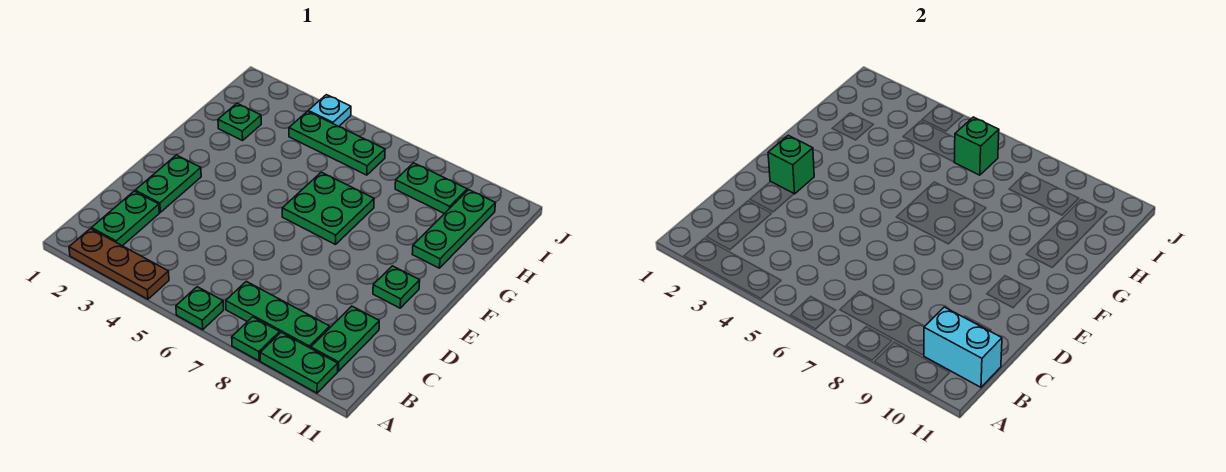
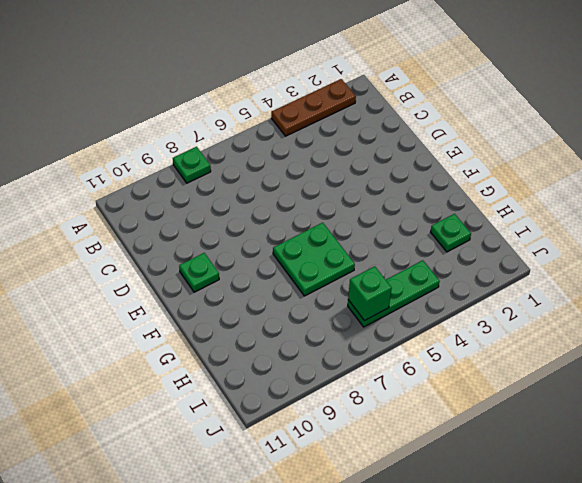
none -> green 1x1 plate [176,287,224,330]
none -> green 1x2 plate [260,333,338,393]
none -> green 1x2 plate [92,191,159,246]

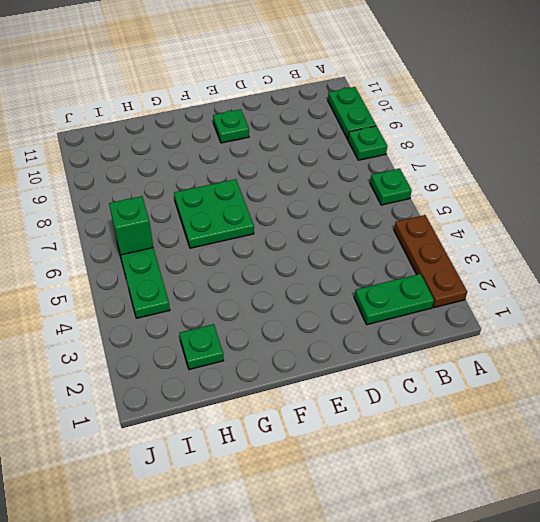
none -> green 1x3 plate [226,281,330,348]
none -> green 1x2 plate [311,306,379,371]
none -> green 1x2 plate [135,155,201,212]

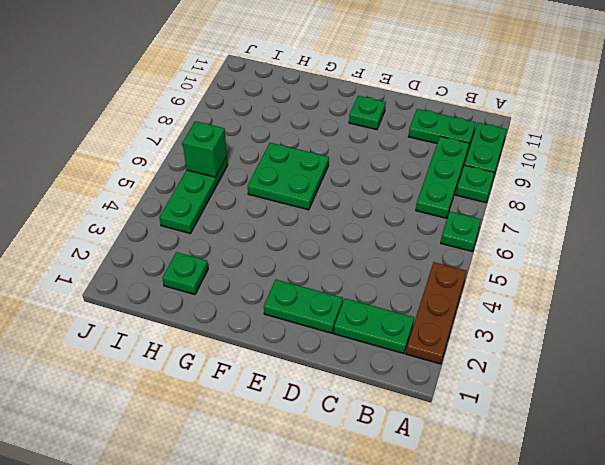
none -> green 1x3 plate [412,190,495,268]
none -> green 1x2 plate [395,163,467,214]
none -> cyan 1x1 plate [308,95,351,127]

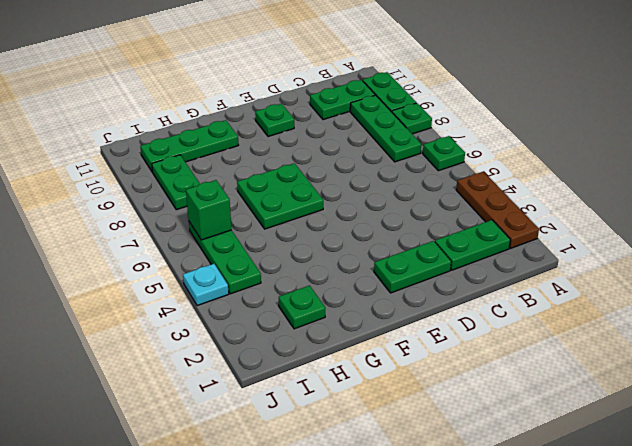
none -> cyan 1x2 brick [924,307,1002,387]
none -> green 1x1 brick [768,135,814,194]

